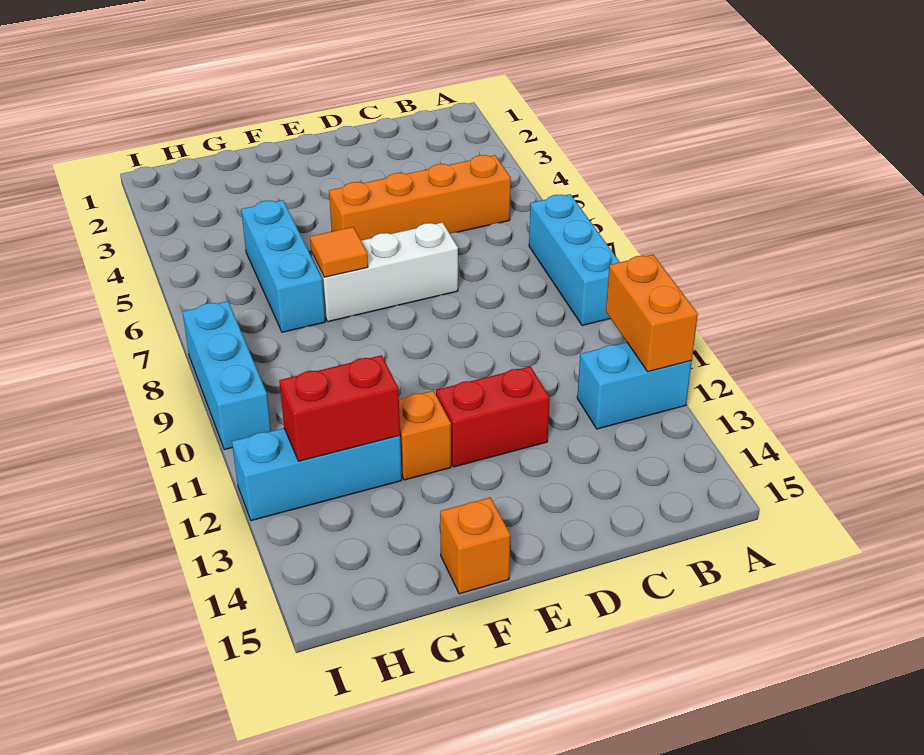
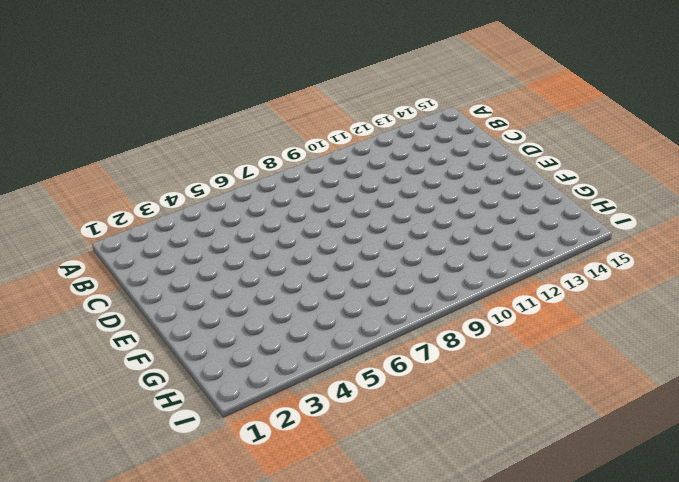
none -> cyan 1x3 brick [529,194,619,325]
none -> cyan 1x2 brick [577,342,692,429]
none -> orange 1x4 brick [329,155,511,240]

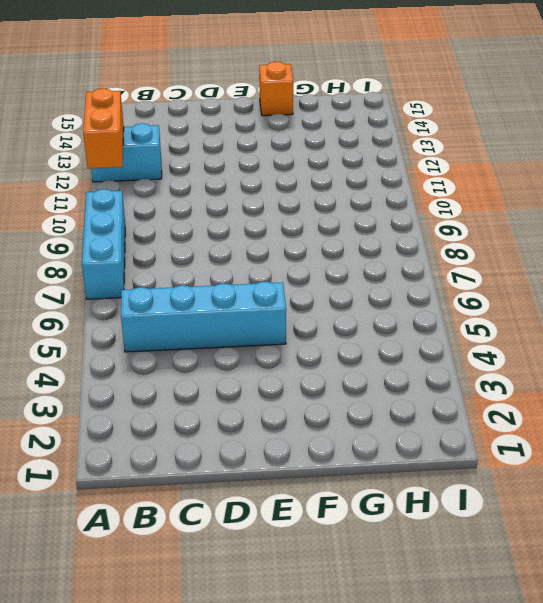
cyan 1x4 brick [121,282,286,352] -> orange 1x4 brick [329,155,511,240]
none -> white 1x3 brick [311,222,458,322]
none -> red 1x2 brick [436,366,550,467]
none -> orange 1x1 brick [399,391,451,480]

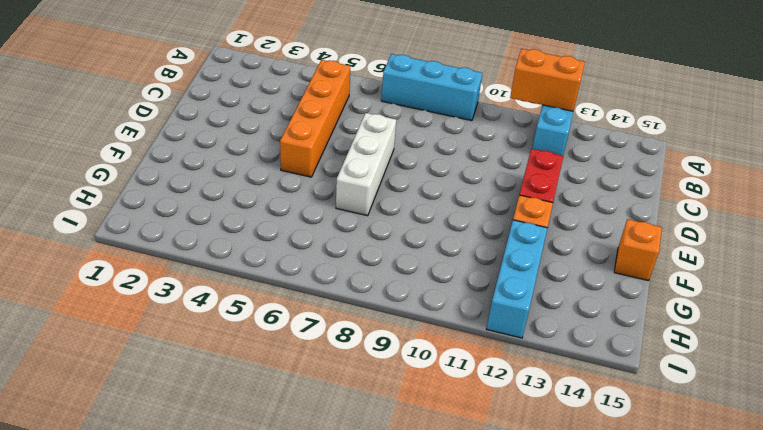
none -> cyan 1x3 brick [241,200,325,332]
none -> cyan 1x3 brick [183,301,271,450]
none -> orange 1x1 tile [310,227,368,277]

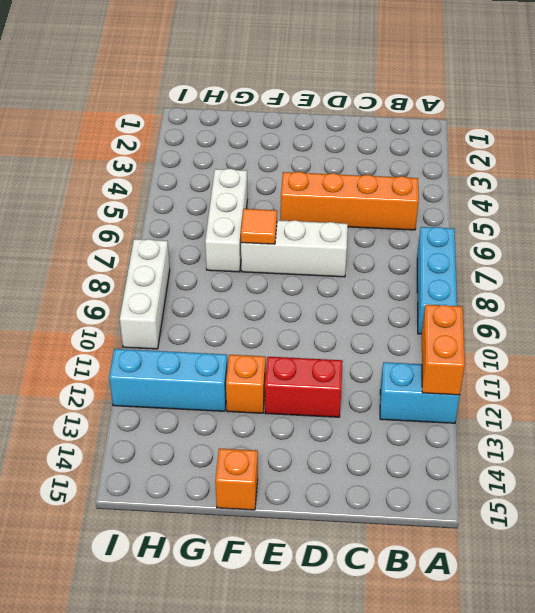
white 1x3 brick [205,169,247,272] -> cyan 1x3 brick [241,200,325,332]
white 1x3 brick [120,239,170,349] -> cyan 1x3 brick [183,301,271,450]
none -> red 1x2 brick [279,355,400,461]

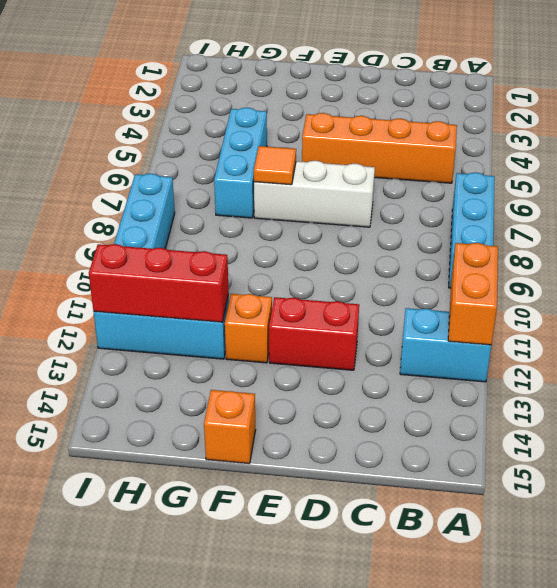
red 1x3 brick [89,244,229,322] -> red 1x2 brick [279,355,400,461]

